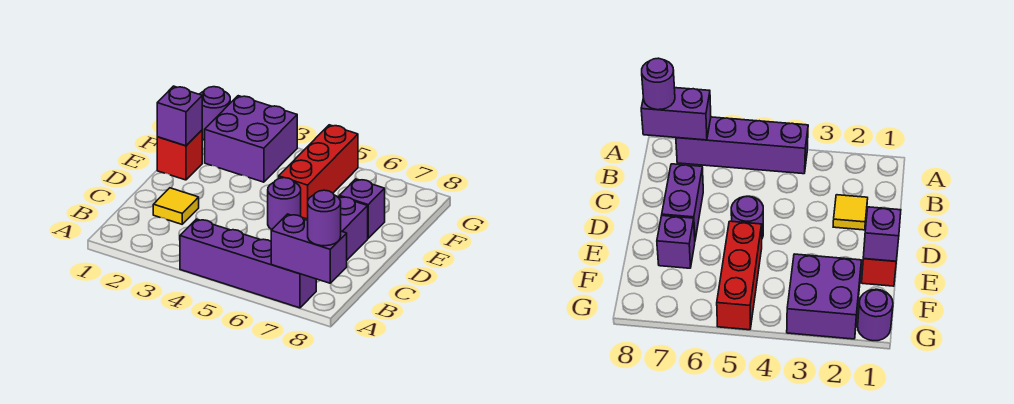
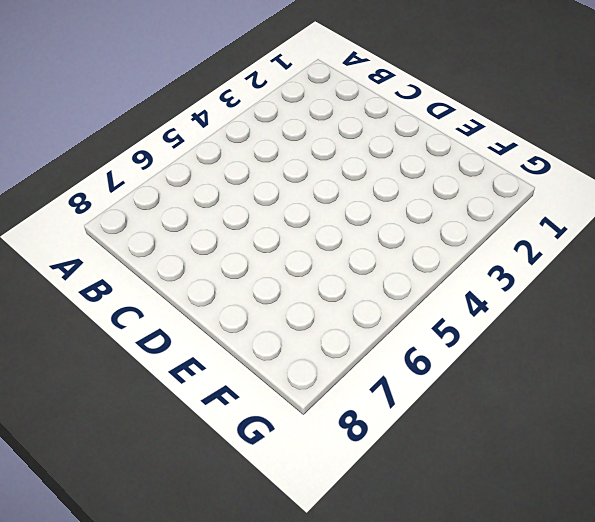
none -> purple 1x4 brick [180,219,316,308]
none -> yellow 1x1 tile [153,188,199,224]
none -> purple 1x2 brick [338,196,368,260]

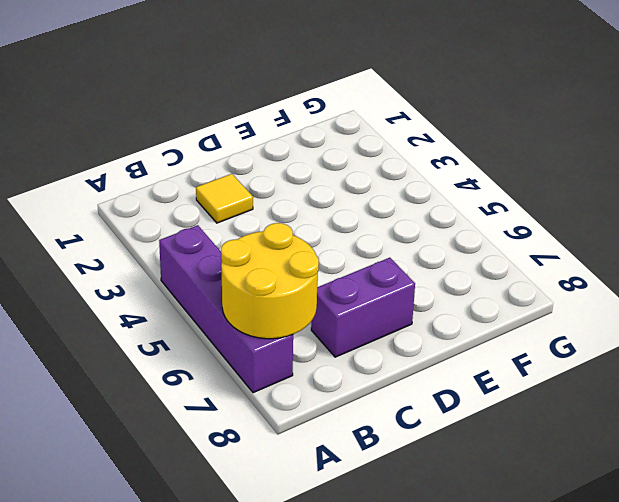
yellow 2x2 round brick [221,223,319,339] -> purple 1x2 brick [271,214,347,283]
none -> purple 1x1 round brick [268,178,301,230]
none -> red 1x1 brick [157,130,202,180]
none -> red 1x3 brick [279,125,358,219]

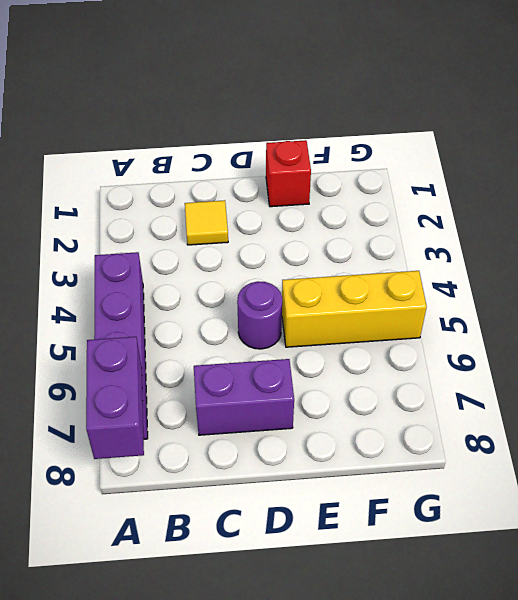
yellow 1x3 brick [282,271,427,347] -> red 1x3 brick [279,125,358,219]
none -> purple 1x1 brick [339,179,385,238]
none -> purple 2x2 brick [205,96,297,182]
none -> purple 1x1 round brick [200,87,230,140]

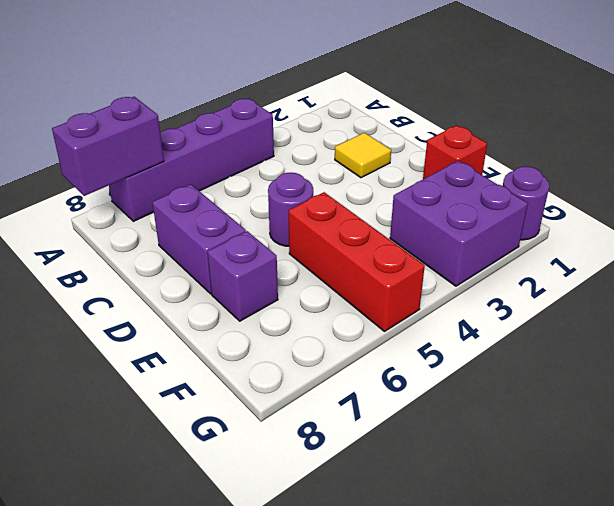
none -> purple 1x1 brick [157,86,202,146]
none -> purple 1x1 round brick [308,190,341,246]

